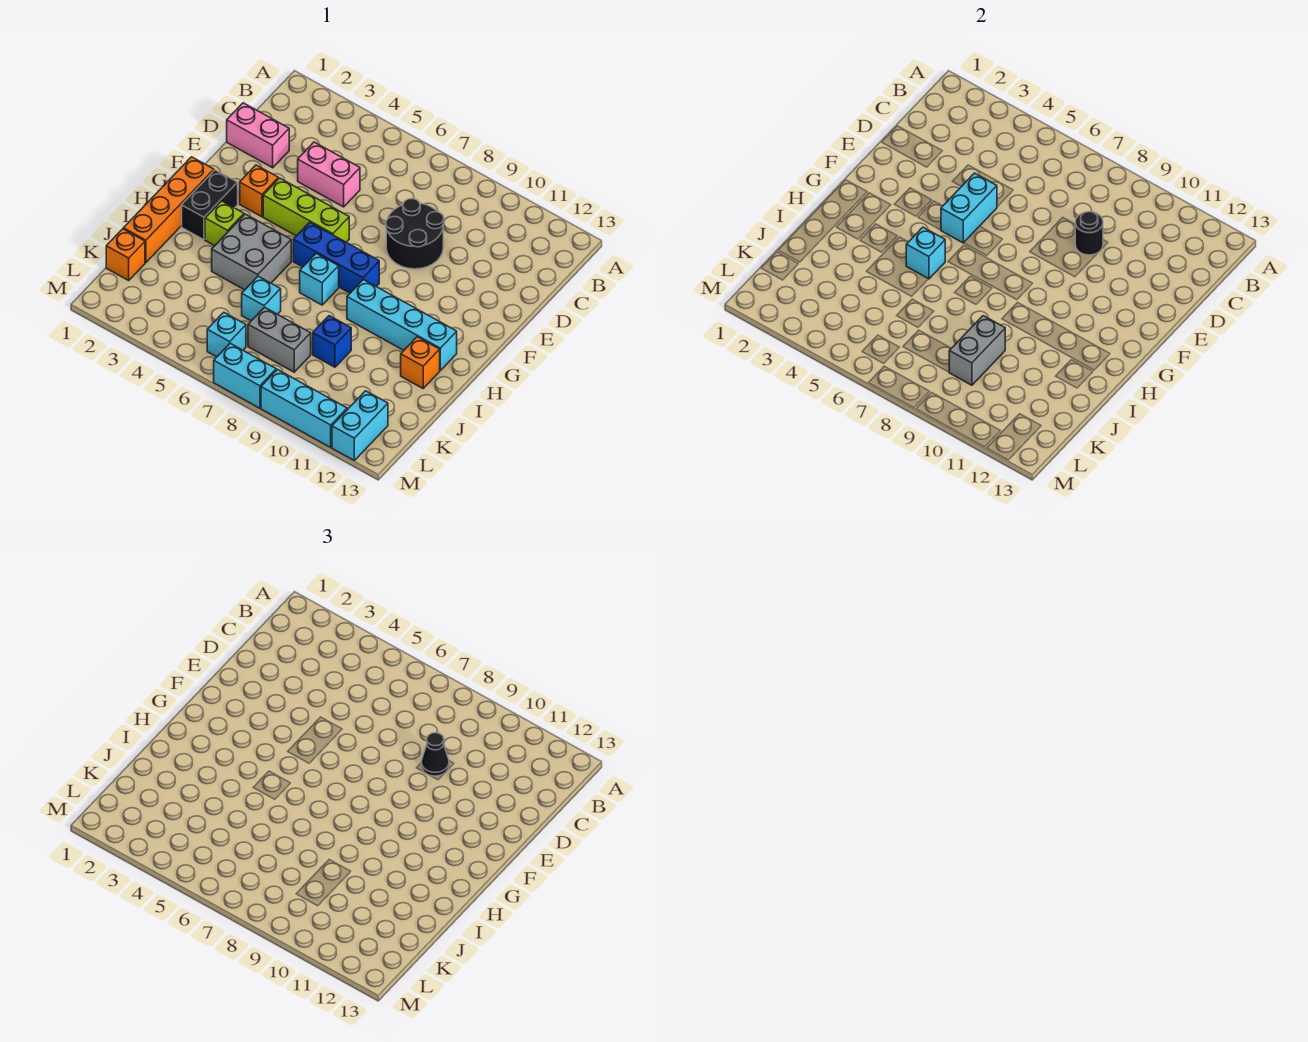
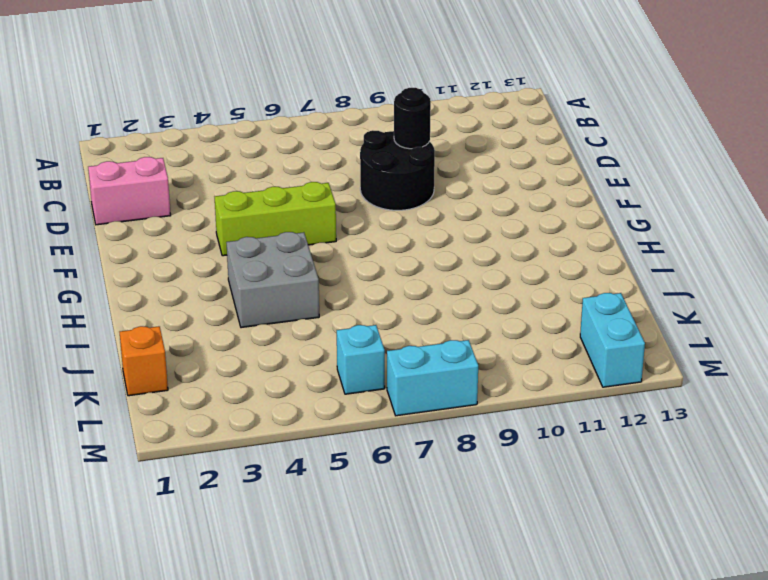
none -> pink 1x2 brick [298,142,360,207]
none -> orange 1x1 brick [240,165,278,217]
none -> orange 1x4 brick [123,157,214,263]

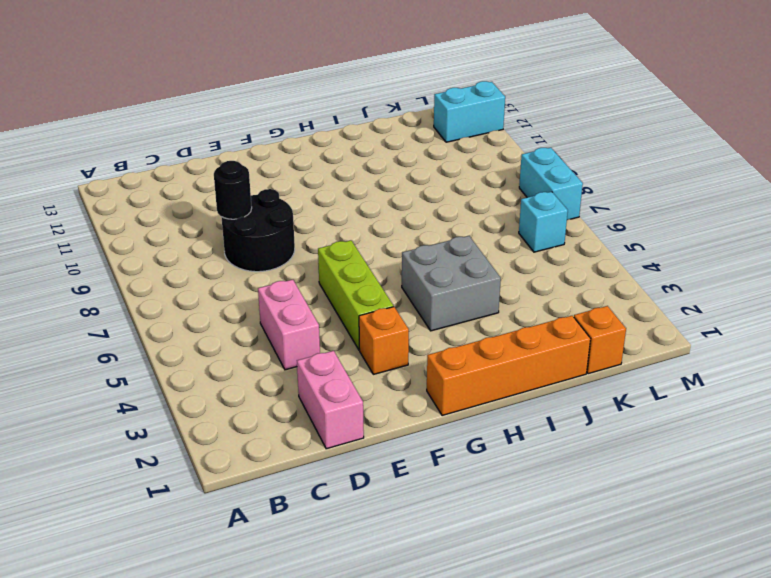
none -> black 1x2 brick [182,170,238,240]
none -> blue 1x3 brick [293,222,379,293]
none -> lime 1x1 brick [205,201,244,246]

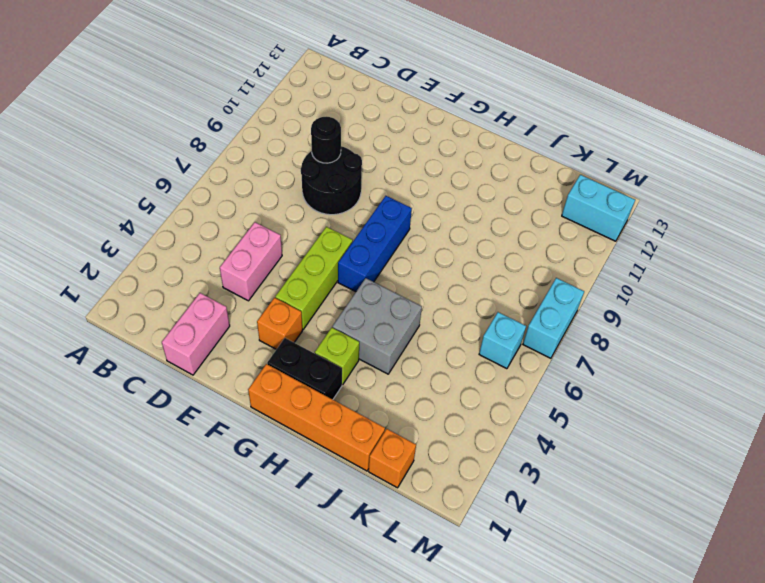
none -> cyan 1x1 brick [300,253,339,305]
none -> cyan 1x4 brick [347,280,457,370]
none -> orange 1x1 brick [401,337,440,388]

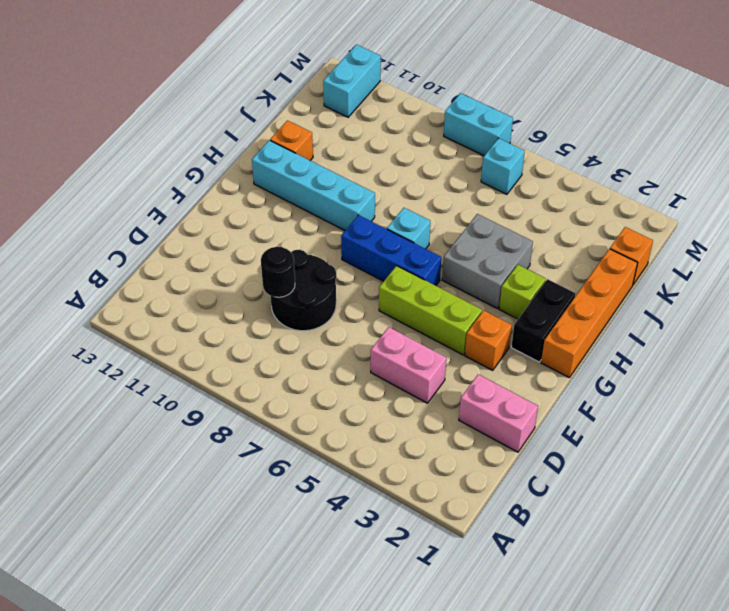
none -> cyan 1x1 brick [242,276,281,321]
none -> blue 1x1 brick [313,316,351,367]
none -> grey 1x2 brick [248,307,311,372]

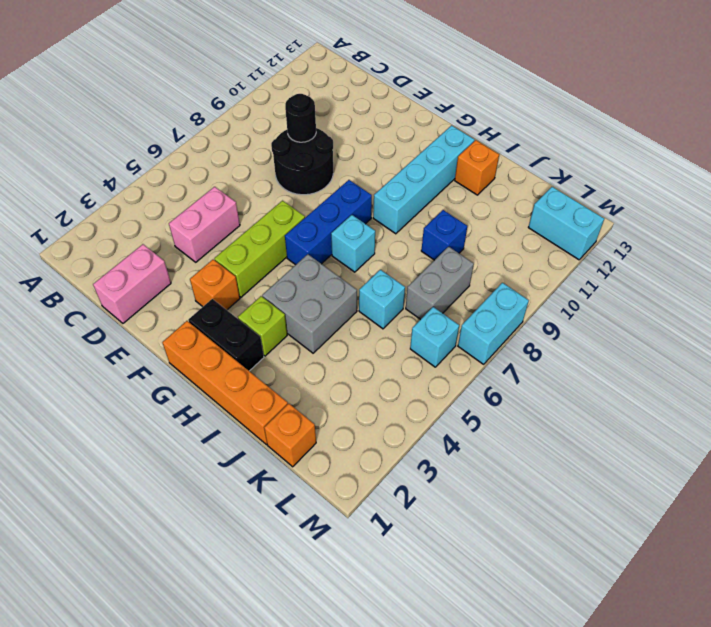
none -> cyan 1x3 brick [261,370,347,447]
none -> cyan 1x2 brick [941,173,997,243]
none -> cyan 1x1 brick [906,227,945,279]

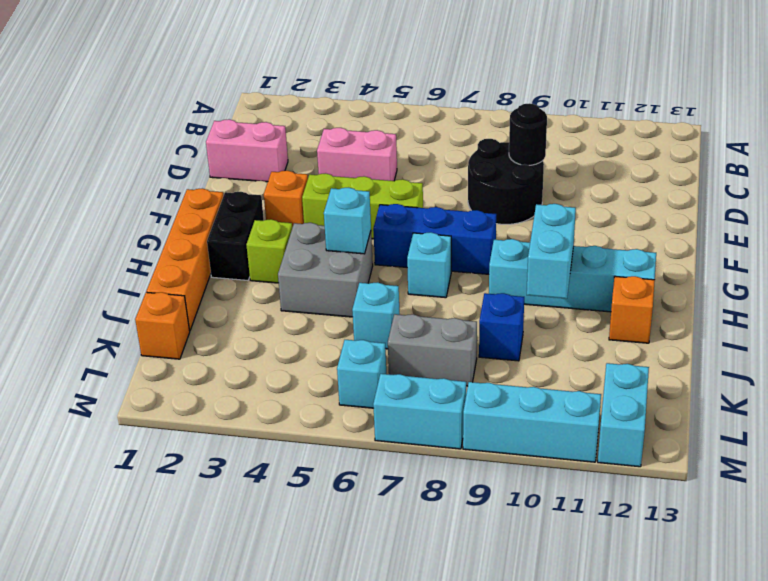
cyan 1x2 brick [527,204,576,299] -> cyan 1x2 brick moved to [941,173,997,243]
none -> grey 1x2 brick [949,316,1005,385]
none -> black 1x1 cone [421,733,449,776]

